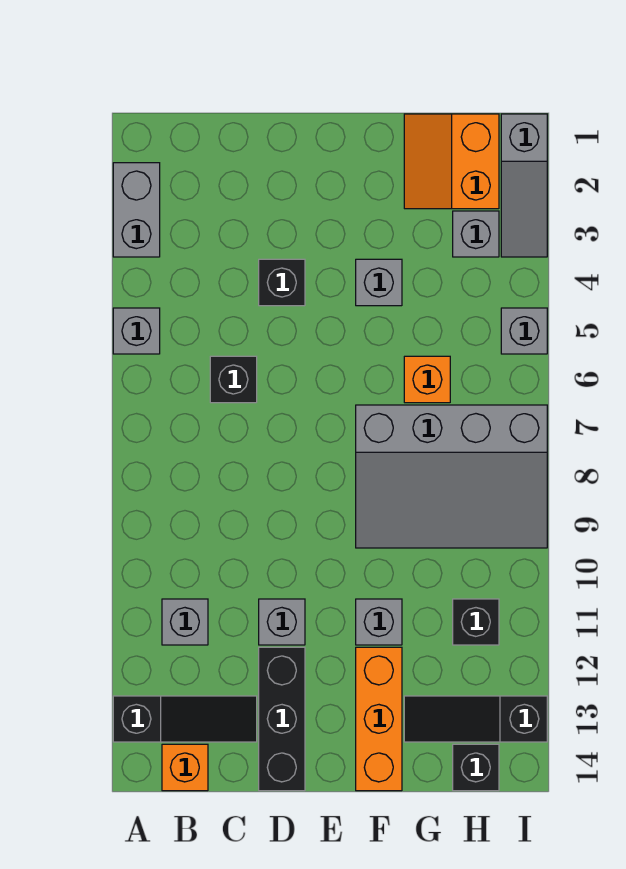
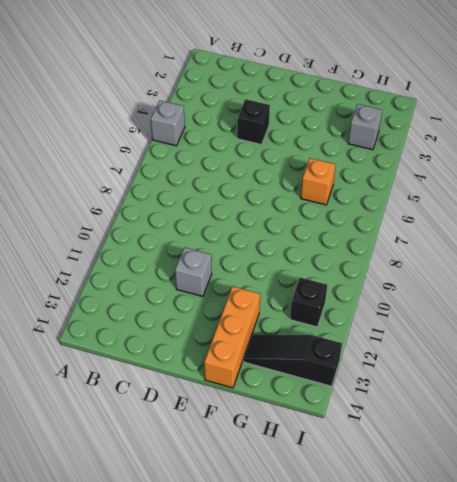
none -> grey 1x2 brick [113,163,160,257]
none -> black 1x3 slope [113,696,257,742]
none -> grey 1x1 brick [162,599,208,645]

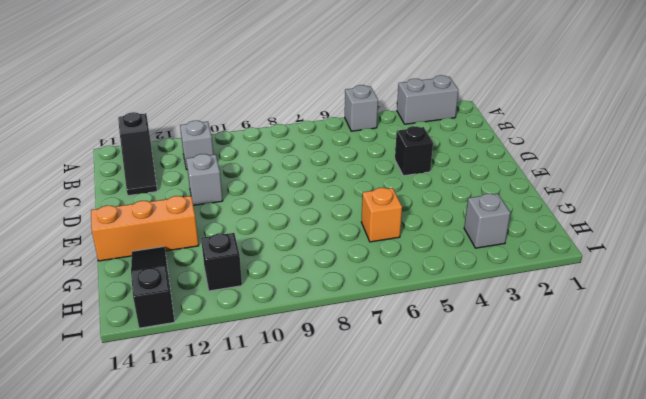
none -> orange 1x1 brick [162,744,208,791]
none -> black 1x1 brick [210,356,257,403]
none -> black 1x3 brick [259,647,305,791]

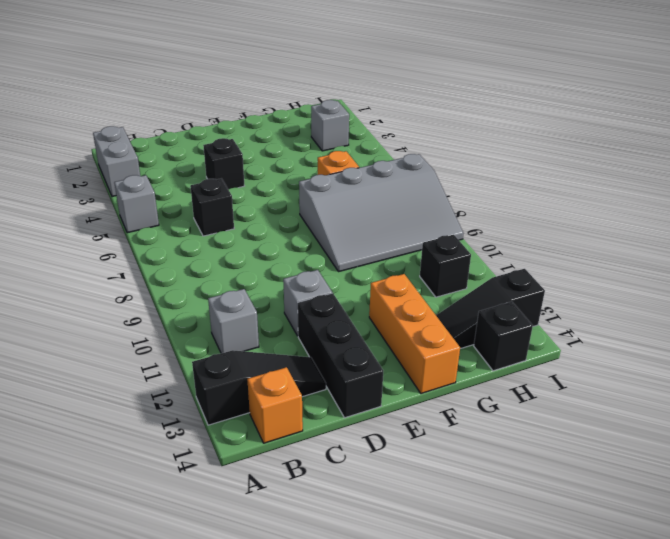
none -> grey 1x1 brick [356,259,402,306]
none -> grey 1x1 brick [356,599,402,645]
none -> orange 2x2 slope [404,114,499,209]

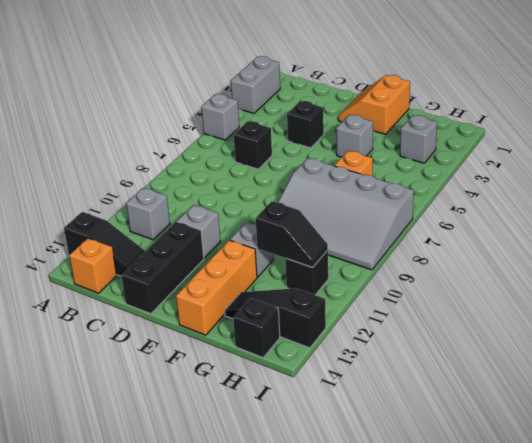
orange 2x2 slope [338,75,410,134] -> orange 2x2 slope moved to [404,114,499,209]
black 1x2 slope [256,201,328,267] -> none
none -> grey 1x3 slope [501,114,547,257]
none -> grey 1x1 brick [501,308,547,354]

